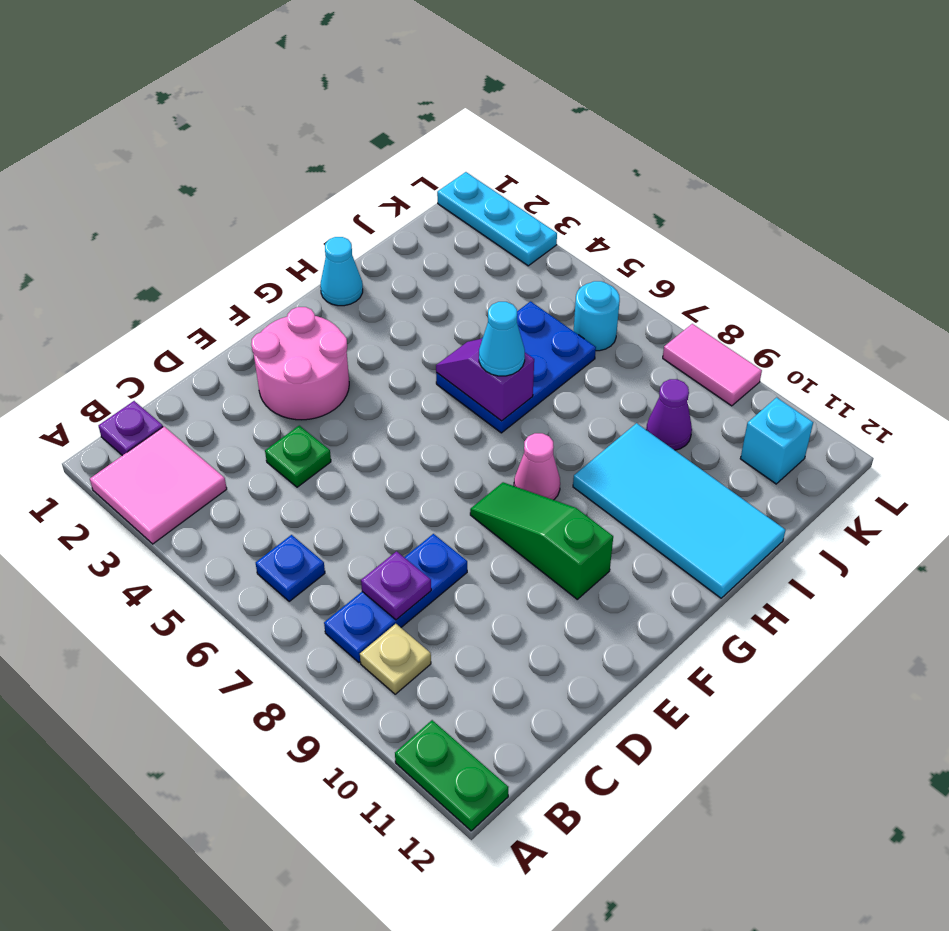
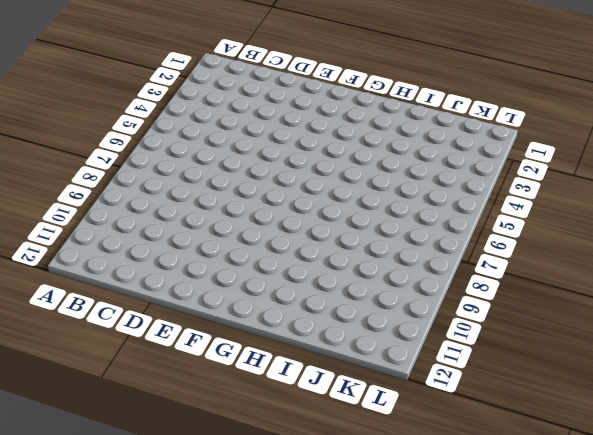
none -> pink 2x2 tile [90,427,227,544]
none -> green 1x2 plate [395,720,508,831]
none -> purple 1x1 plate [98,401,163,456]

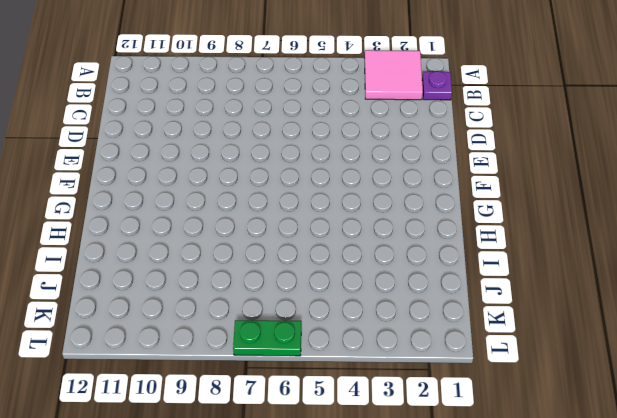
green 1x2 plate [233,320,301,356] -> green 1x2 plate moved to [395,720,508,831]
none -> blue 1x1 plate [256,535,325,601]
none -> blue 1x3 plate [324,534,467,662]
none -> tan 1x1 plate [360,624,431,694]

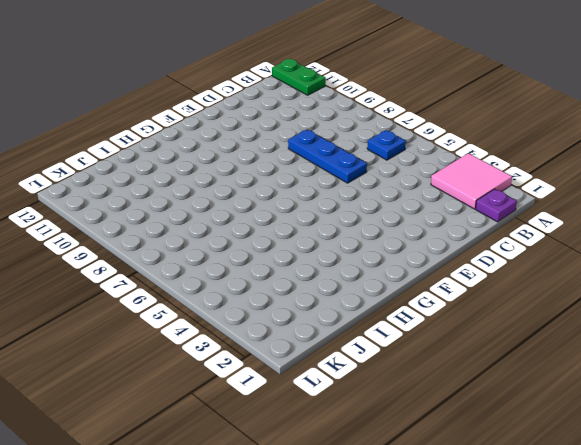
blue 1x3 plate [288,129,367,183] -> blue 1x3 plate turned to [324,534,467,662]
none -> tan 1x1 plate [360,624,431,694]
none -> green 1x1 plate [265,426,331,487]
none -> pink 2x2 round brick [251,307,349,420]

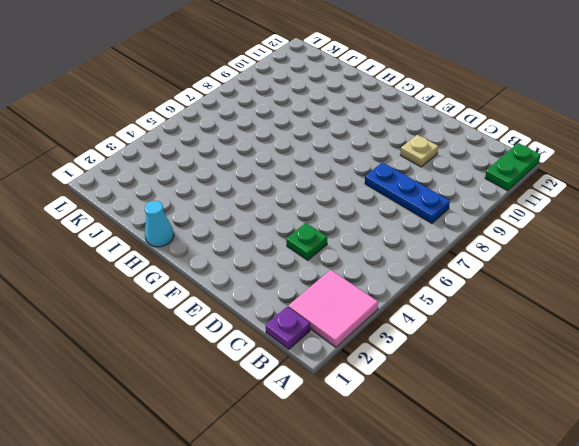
tan 1x1 plate [401,135,438,167] -> tan 1x1 plate moved to [360,624,431,694]
none -> blue 1x1 plate [256,535,325,601]
none -> pink 2x2 round brick [251,307,349,420]
none -> green 1x3 slope [470,482,613,599]

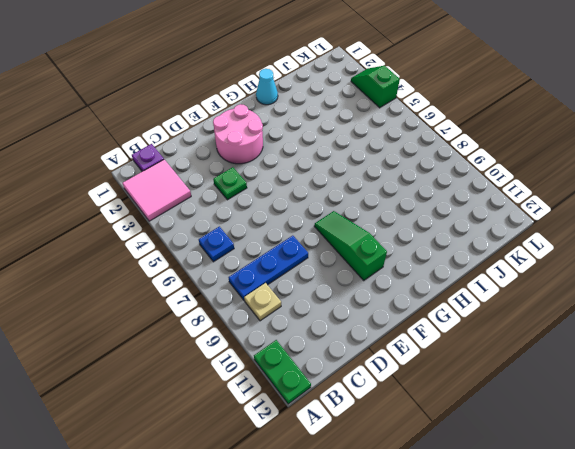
green 1x2 slope [351,66,400,108] -> cyan 1x3 plate [437,172,557,266]
none -> pink 1x1 cone [514,433,560,500]
none -> blue 2x3 plate [436,301,596,433]
none -> cyan 2x4 tile [573,423,786,598]

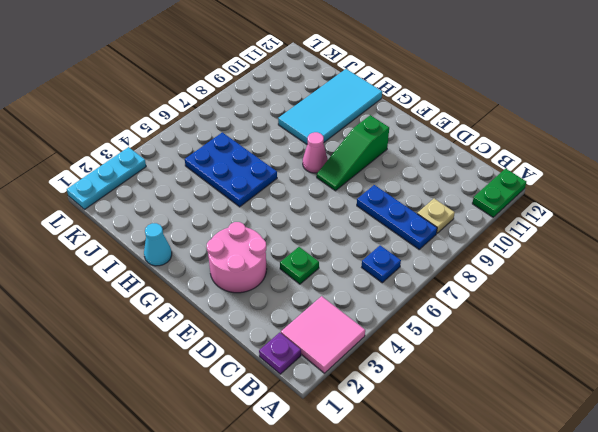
none -> purple 1x1 cone [646,379,692,450]
none -> cyan 1x1 round brick [574,281,620,351]
none -> cyan 1x1 brick [740,398,813,484]

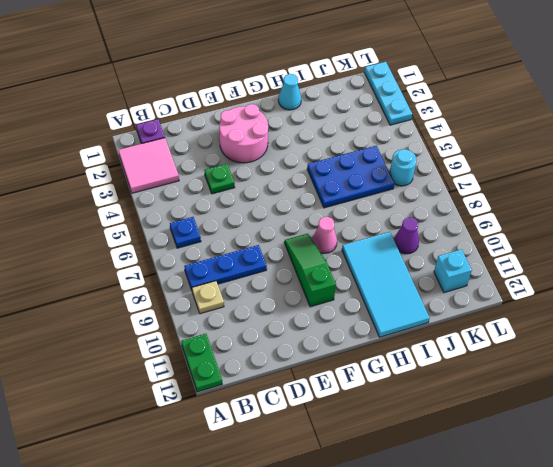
none -> pink 1x2 tile [663,324,762,406]
none -> purple 1x1 plate [361,551,431,620]
none -> purple 1x2 slope [436,339,534,421]

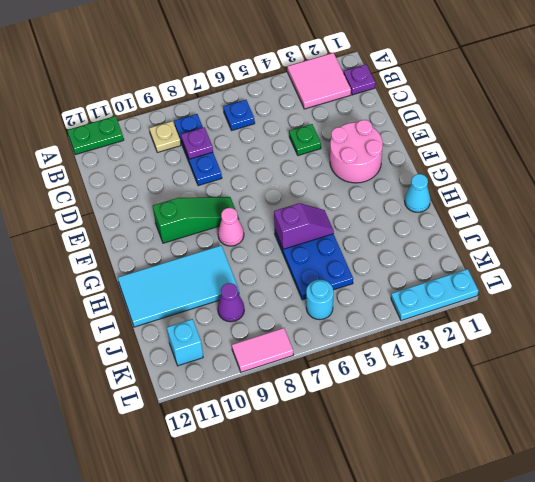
none -> cyan 1x1 cone [479,302,525,376]

